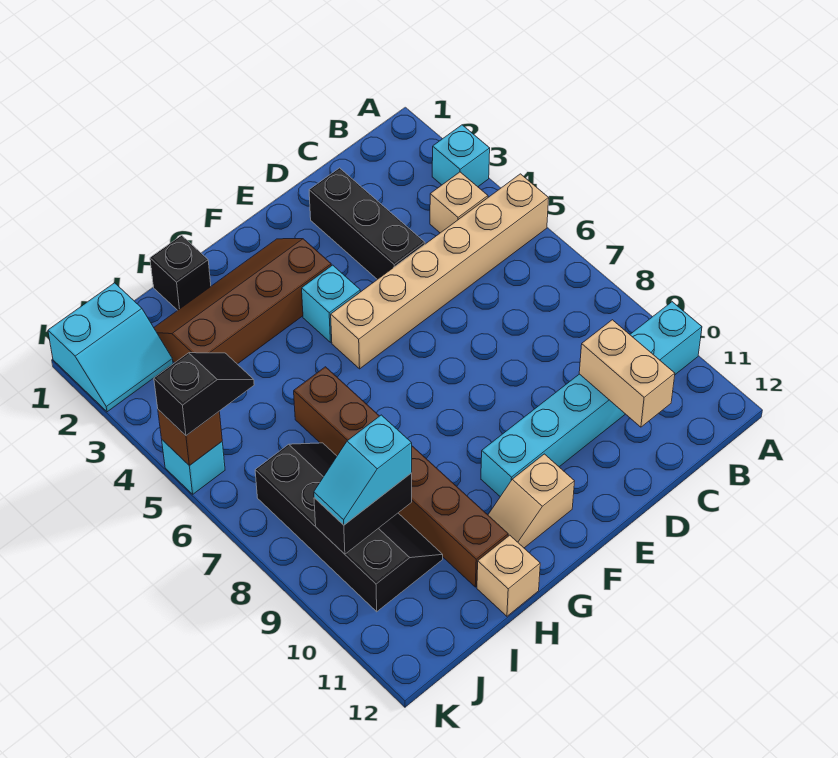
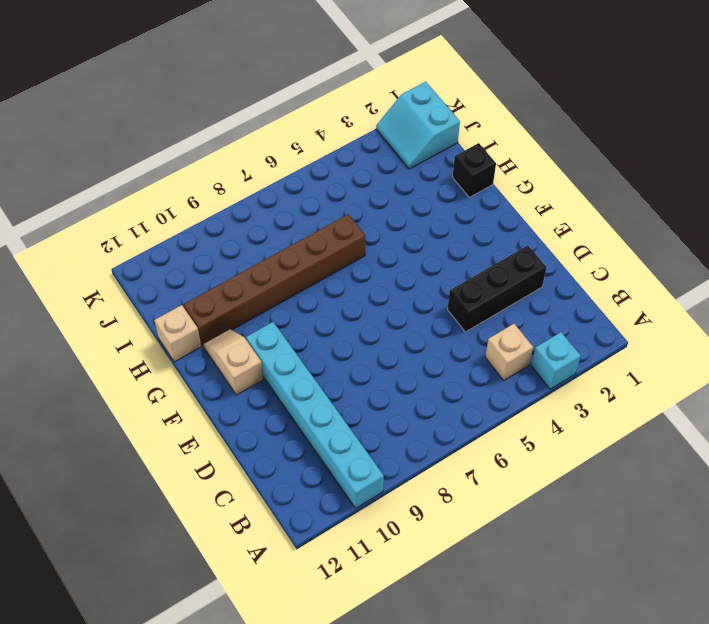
none -> tan 1x6 brick [331,174,549,369]
none -> brown 2x4 slope [154,239,331,364]
none -> cyan 1x1 brick [302,265,360,342]

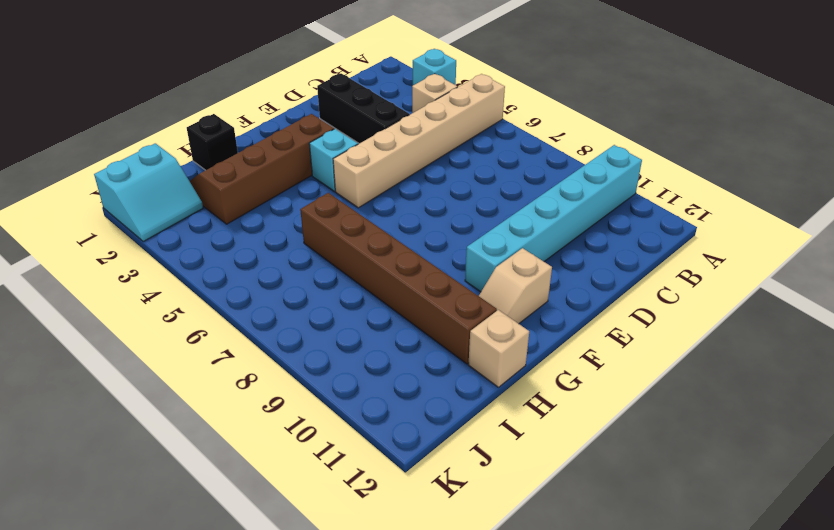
none -> black 2x4 slope [255,443,443,612]
none -> cyan 1x1 brick [162,440,225,494]
none -> tan 1x2 brick [579,320,675,427]

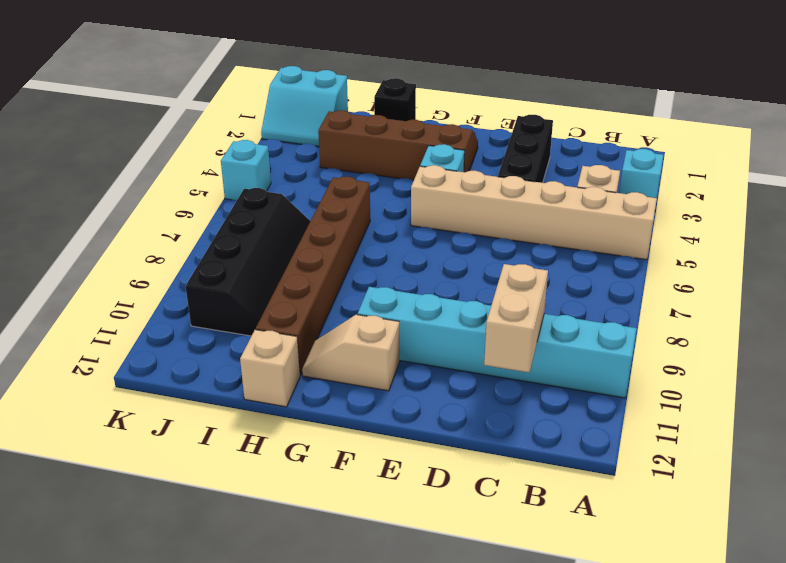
none -> black 1x2 brick [314,473,412,554]
none -> brown 1x1 brick [158,410,222,466]
none -> cyan 1x2 slope [314,415,412,525]

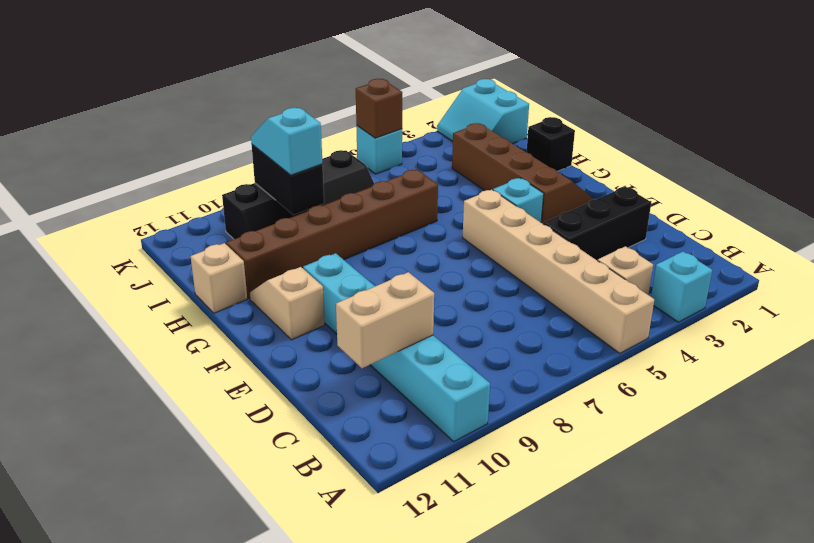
none -> black 1x2 slope [154,353,254,436]

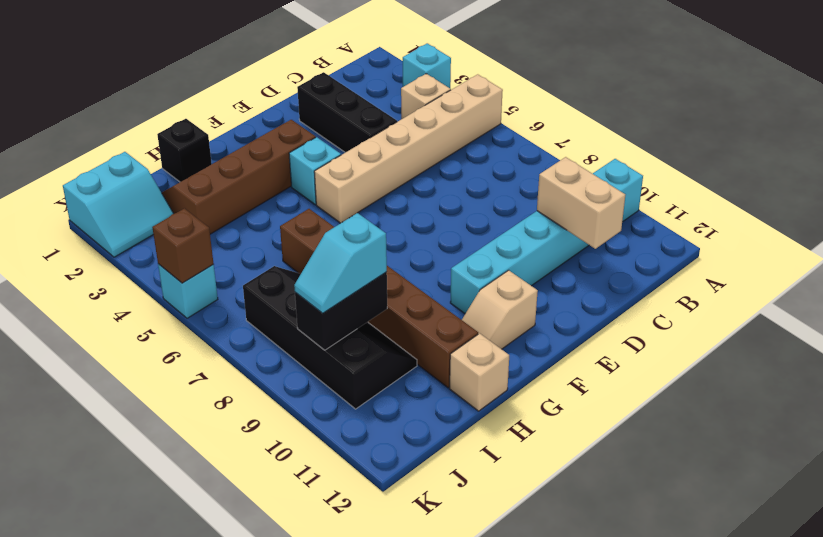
none -> black 1x2 slope [154,353,254,436]

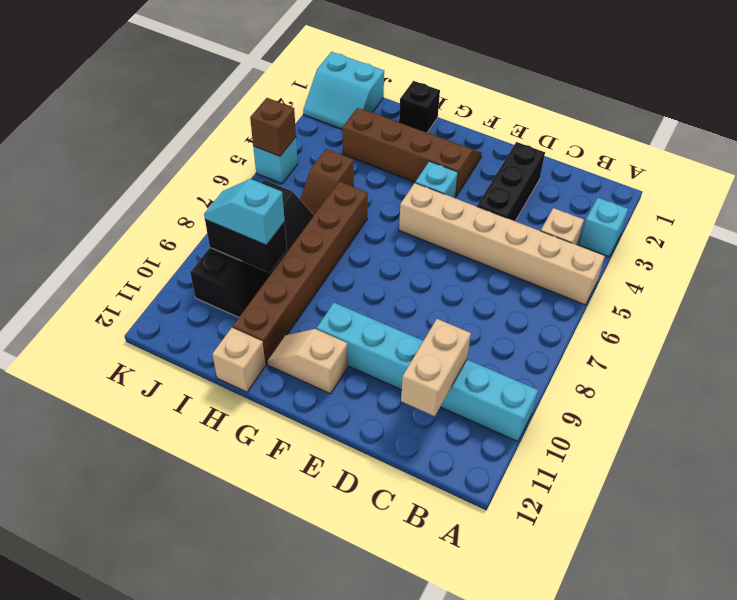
brown 1x2 slope [300,149,354,215] -> none
none -> black 1x2 slope [154,353,254,436]

